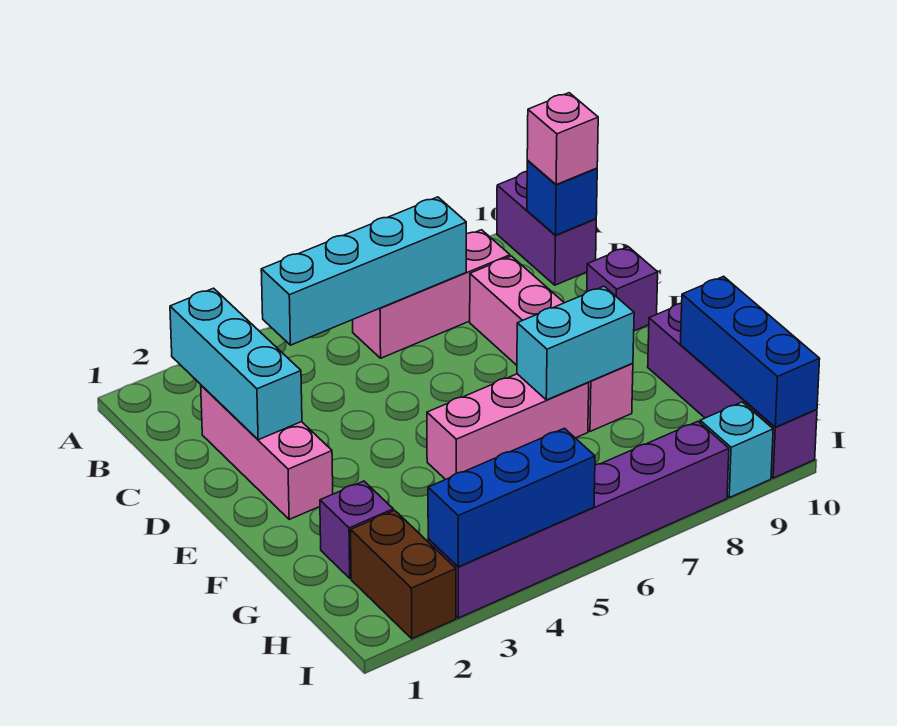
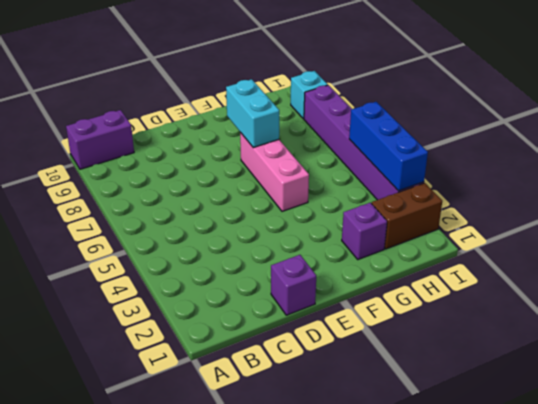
purple 1x1 brick [271,255,316,315] -> purple 1x1 brick moved to [587,247,658,331]
none -> pink 1x3 brick [353,230,510,358]
none -> pink 1x3 brick [201,385,333,519]
none -> pink 1x4 brick [470,256,633,431]

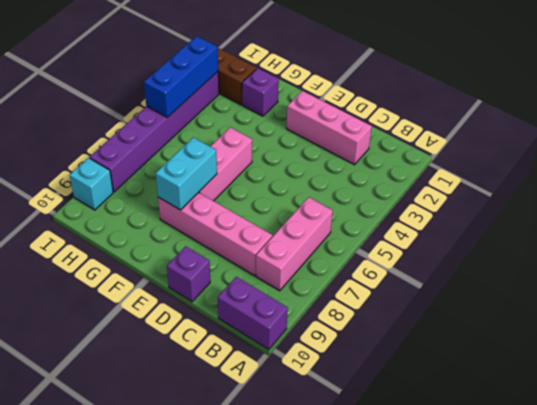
none -> purple 1x4 brick [648,303,817,478]
none -> cyan 1x3 brick [170,288,302,440]
none -> cyan 1x4 brick [261,197,466,345]

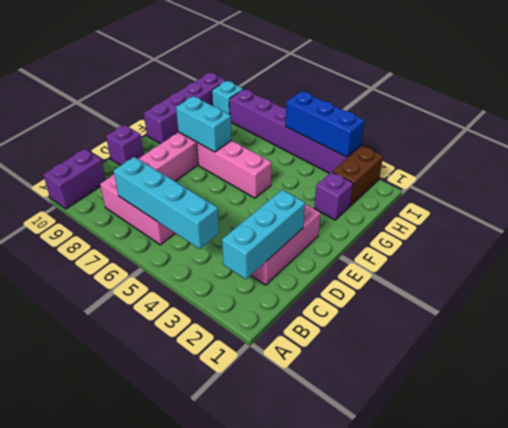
none -> blue 1x1 brick [527,161,597,235]
none -> blue 1x3 brick [681,276,820,427]
none -> pink 1x1 brick [527,93,598,185]

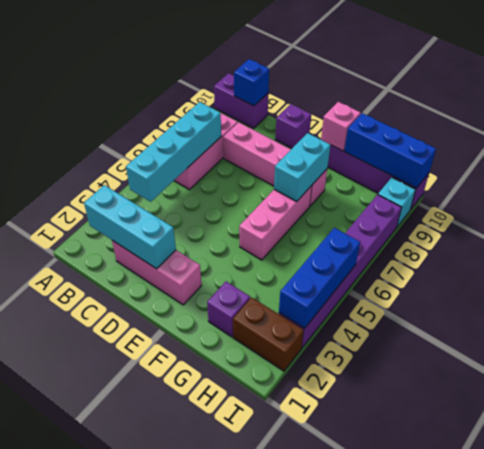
pink 1x1 brick [321,102,361,151] -> pink 1x1 brick moved to [527,93,598,185]

